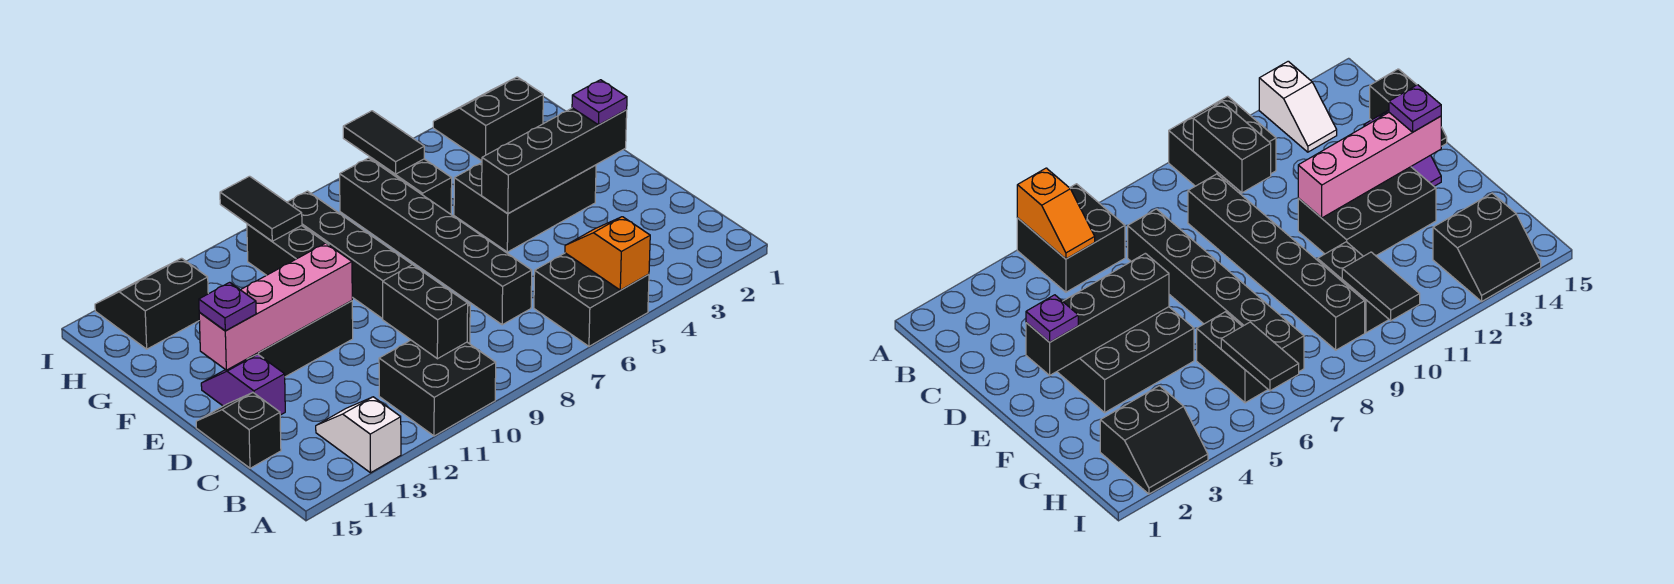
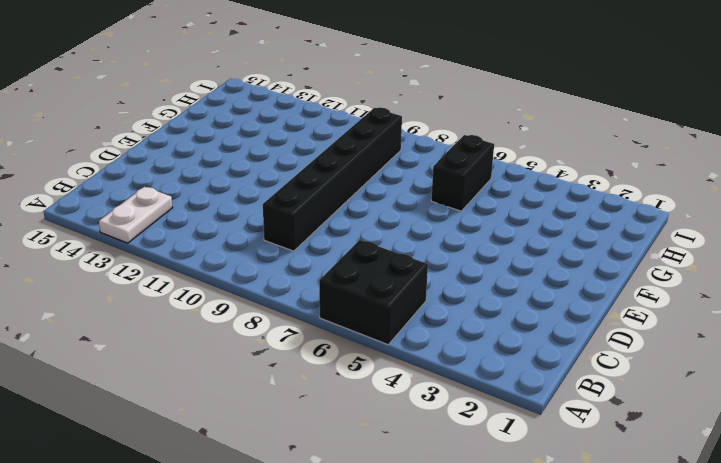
white 1x2 plate [99,187,172,243] -> white 1x2 slope [316,397,401,473]
none -> black 2x2 brick [379,340,496,436]
none -> black 1x6 brick [340,158,532,325]
none -> black 1x2 slope [196,393,281,468]

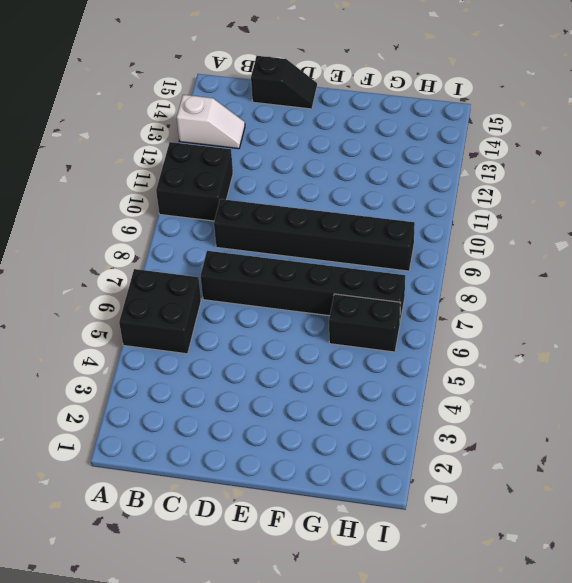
none -> purple 1x2 slope [201,354,285,415]
none -> black 2x3 brick [454,163,596,252]
none -> black 2x3 brick [249,301,353,377]

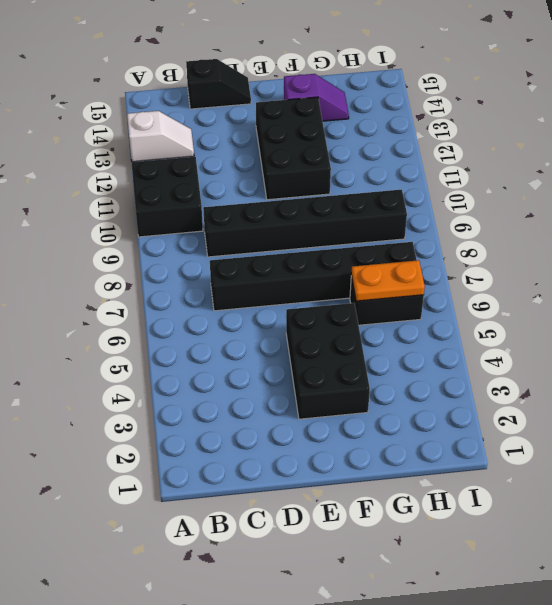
purple 1x2 slope [284,74,349,121] -> purple 1x2 slope moved to [201,354,285,415]
orange 1x2 plate [351,260,425,301] -> black 1x2 tile [343,111,424,174]
none -> black 2x2 brick [534,253,649,346]
none -> black 1x2 brick [247,224,327,275]
none -> black 2x2 slope [433,77,543,161]

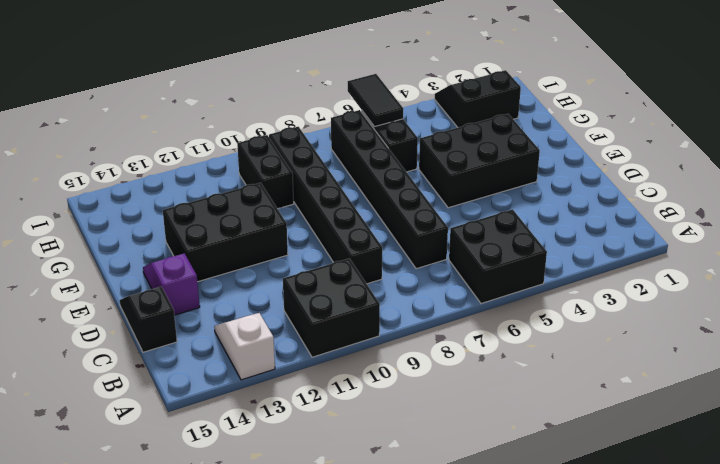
none -> black 2x2 slope [95,258,208,349]
none -> orange 1x2 slope [565,217,650,290]
none -> black 1x2 brick [383,265,468,359]

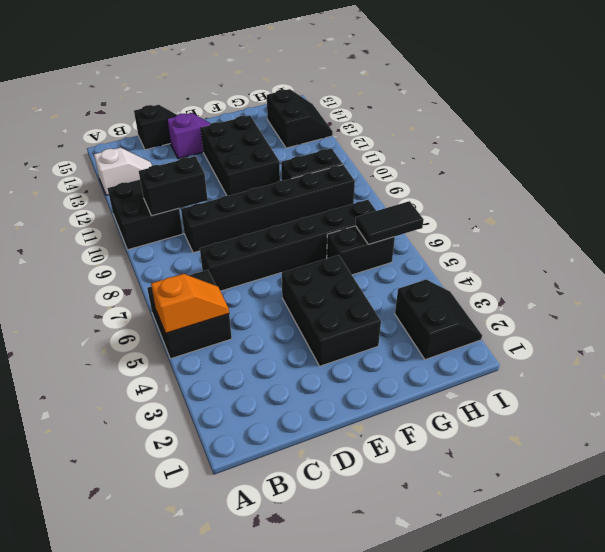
none -> black 1x4 brick [482,108,627,214]
none -> pink 1x4 brick [199,243,352,370]
none -> black 1x2 tile [220,176,302,241]

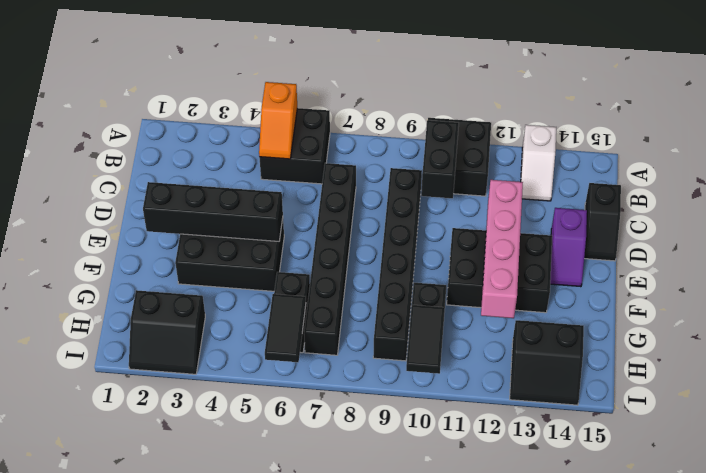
pink 1x4 brick [481,180,523,318] -> pink 1x4 brick turned to [199,243,352,370]
none -> purple 1x1 plate [572,80,627,125]
none -> purple 1x1 plate [199,282,256,331]

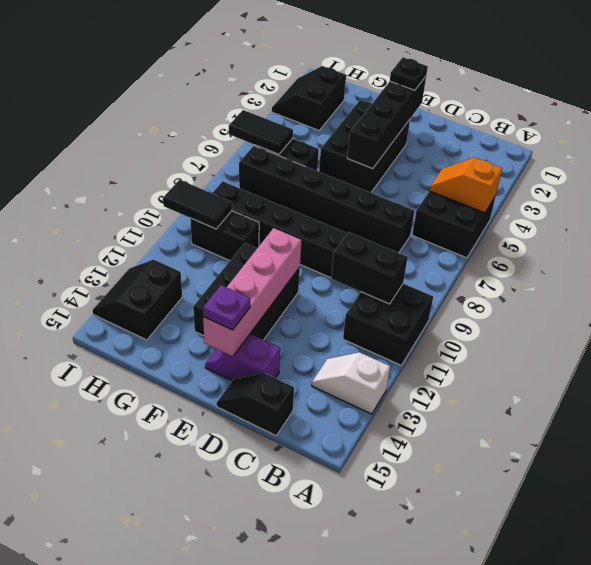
black 1x1 plate [390,57,428,90] -> purple 1x1 plate [572,80,627,125]

